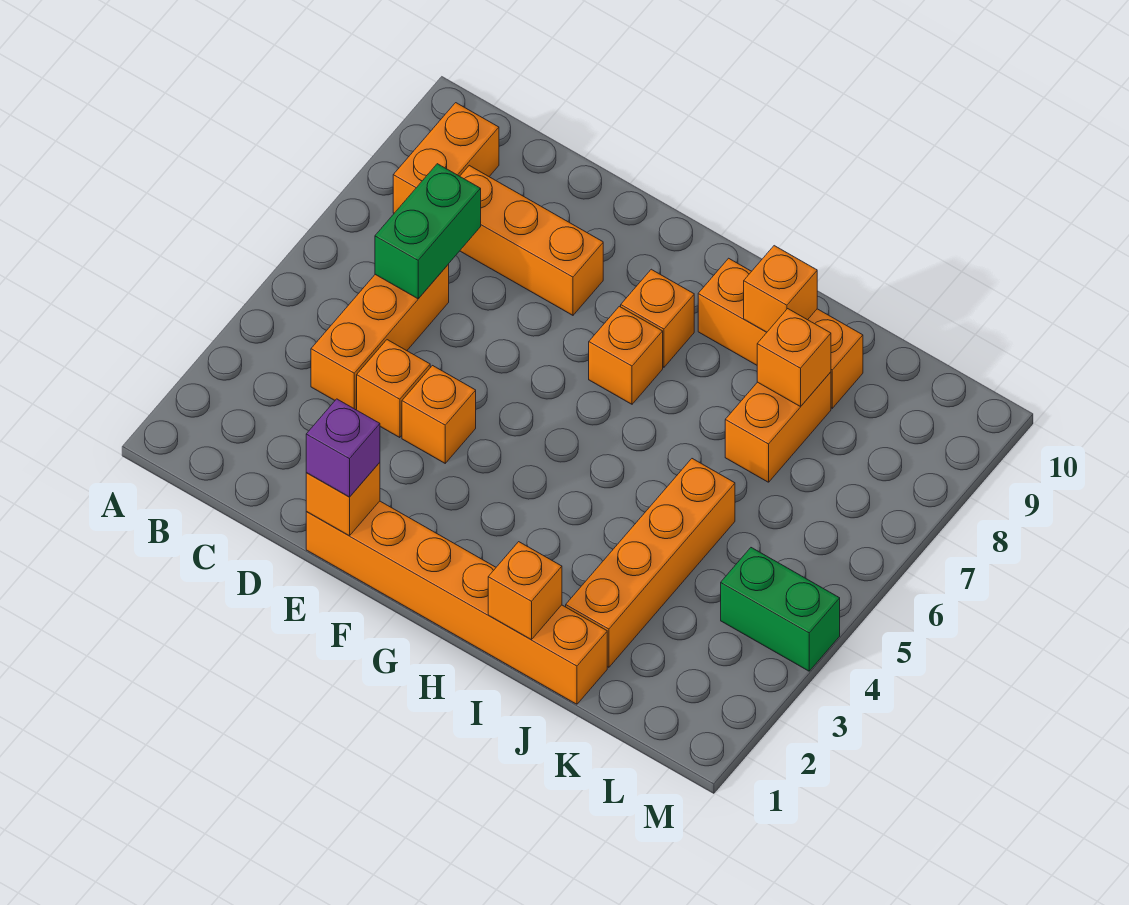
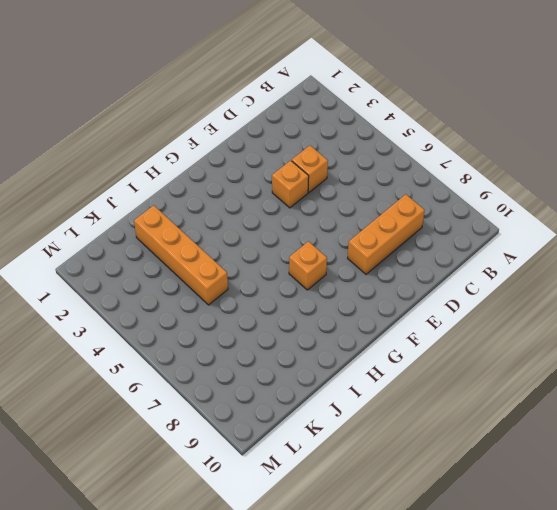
none -> orange 1x2 brick [393,103,499,213]
none -> orange 1x3 brick [311,264,449,410]
none -> orange 1x6 brick [306,501,607,704]

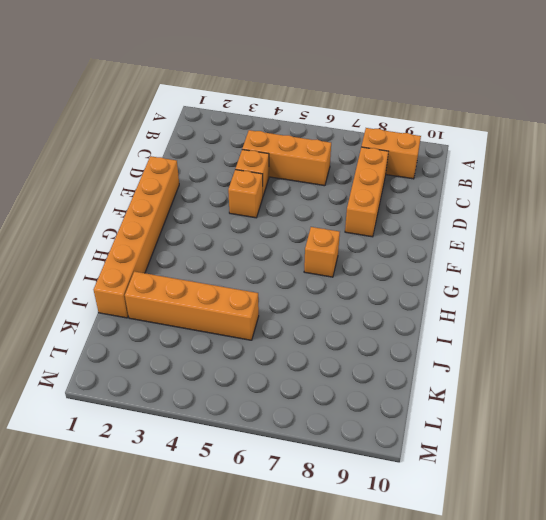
none -> orange 1x1 brick [621,269,694,367]
none -> orange 1x3 brick [698,258,863,408]
none -> orange 1x2 brick [725,372,831,482]

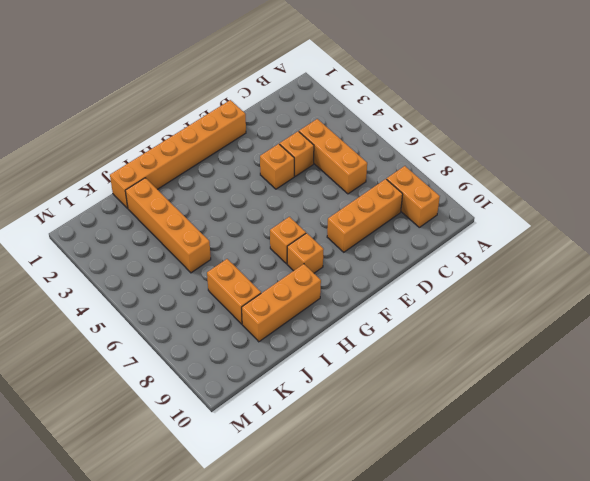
none -> green 1x2 brick [721,548,840,671]
none -> green 1x2 brick [375,164,481,299]
none -> orange 1x1 brick [306,463,380,536]

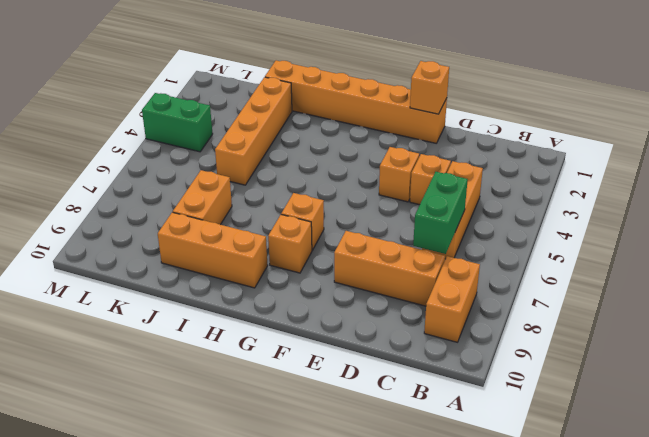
none -> orange 1x1 brick [488,542,562,640]
none -> orange 1x1 brick [744,246,817,332]
none -> orange 1x1 brick [757,309,831,407]

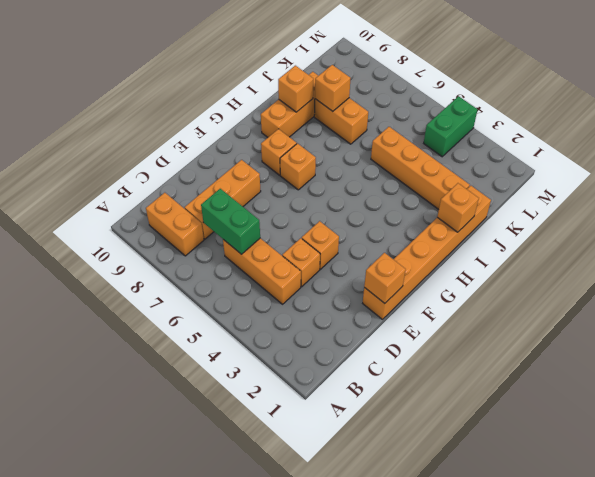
none -> purple 1x1 brick [306,399,380,497]

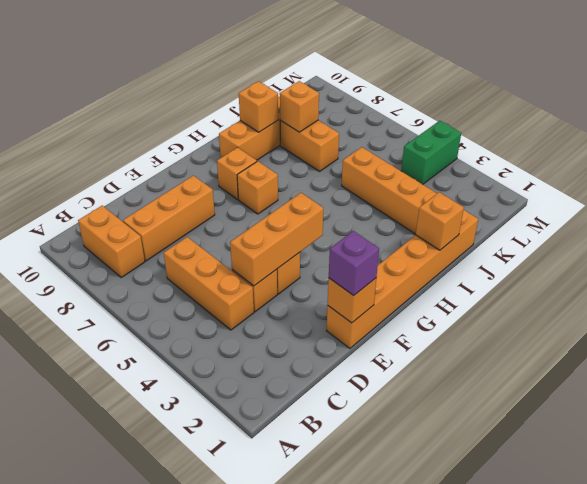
orange 1x3 brick [230,193,323,286] -> none
none -> green 1x2 brick [375,164,481,299]

